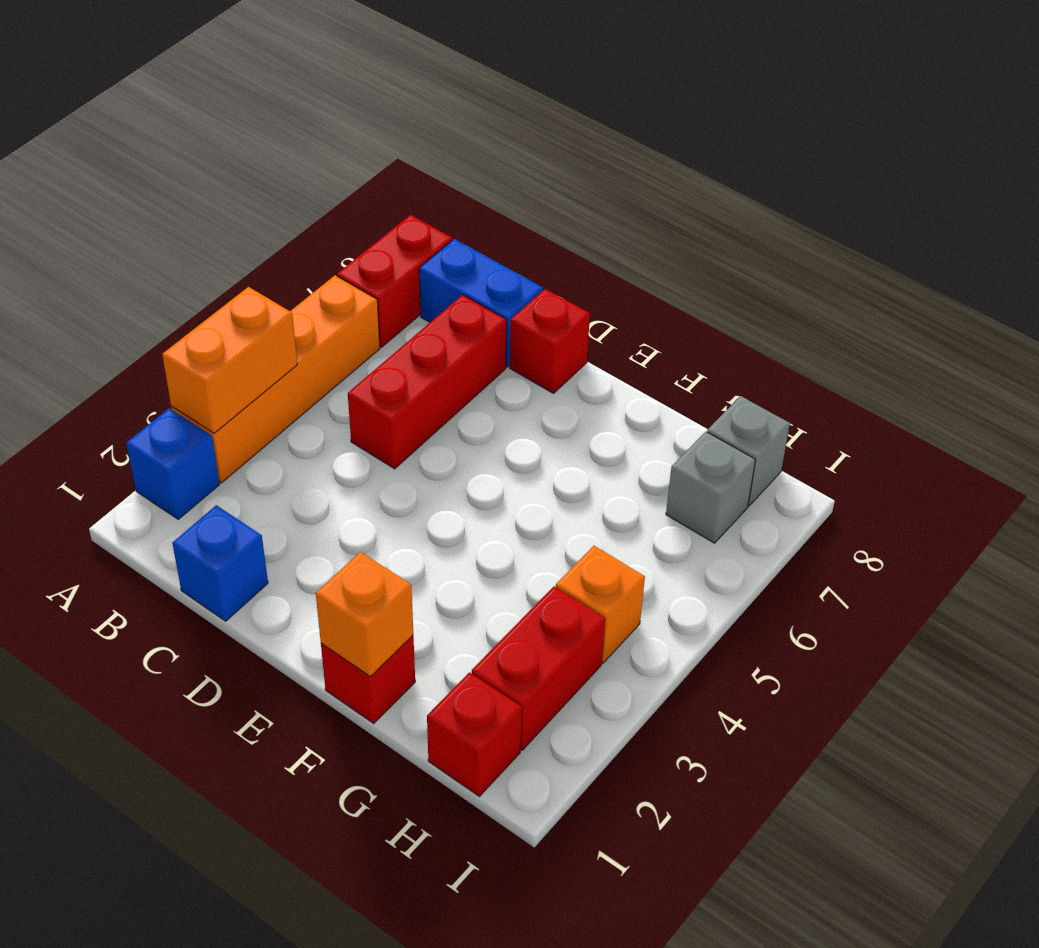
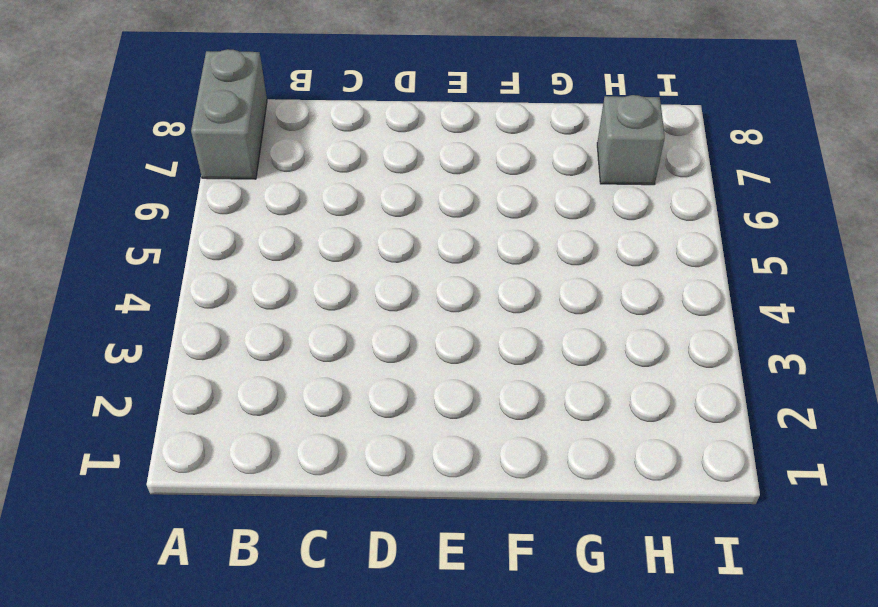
grey 1x2 brick [191,49,267,179] -> red 1x2 brick [337,215,452,347]
none -> blue 1x1 brick [126,408,220,519]
none -> orange 1x4 brick [171,275,380,483]
none -> blue 1x2 brick [419,239,543,367]

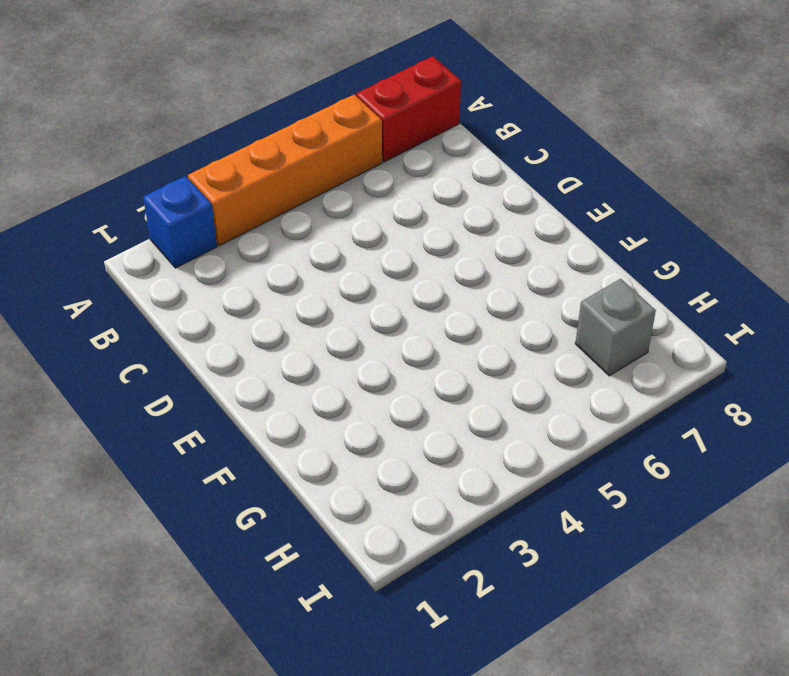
none -> blue 1x2 brick [419,239,543,367]
none -> blue 1x1 brick [172,505,268,621]
none -> red 1x3 brick [348,295,507,469]

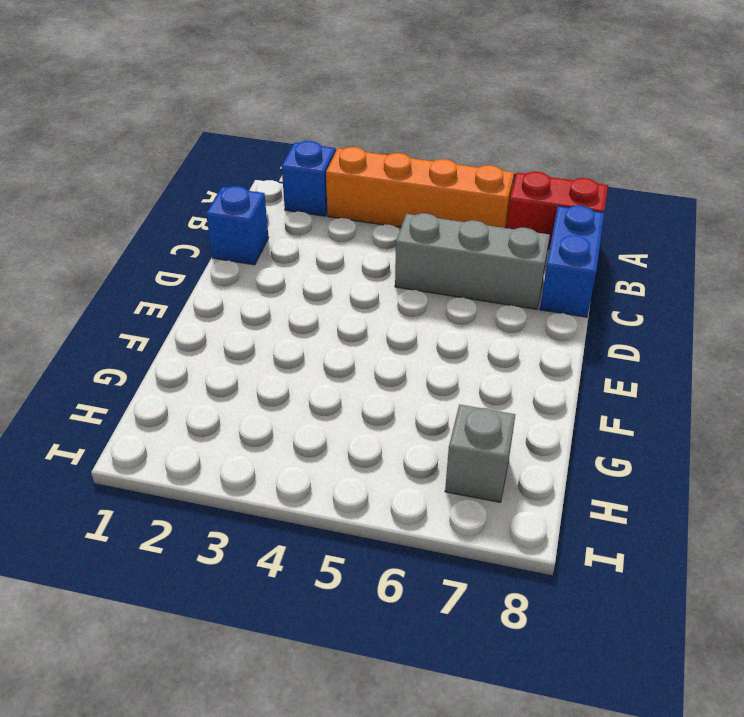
grey 1x3 brick [395,213,550,309] -> red 1x3 brick [348,295,507,469]
none -> red 1x1 brick [510,289,590,393]
none -> red 1x1 brick [321,636,415,723]
none -> red 1x1 brick [427,672,522,796]

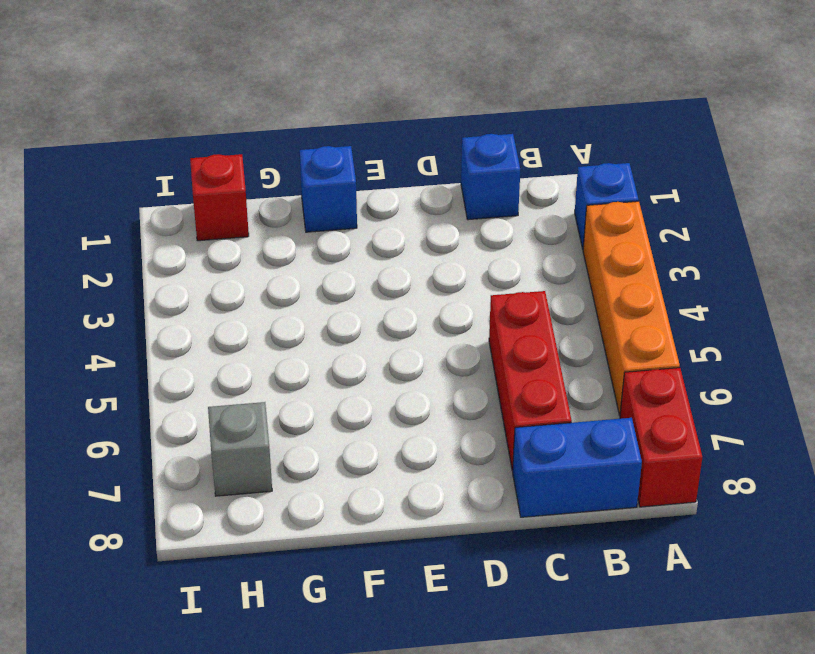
blue 1x1 brick [299,146,357,232] -> red 1x1 brick [321,636,415,723]
none -> red 1x1 brick [510,289,590,393]
none -> red 1x2 brick [472,586,605,750]
none -> orange 1x1 brick [556,546,645,663]

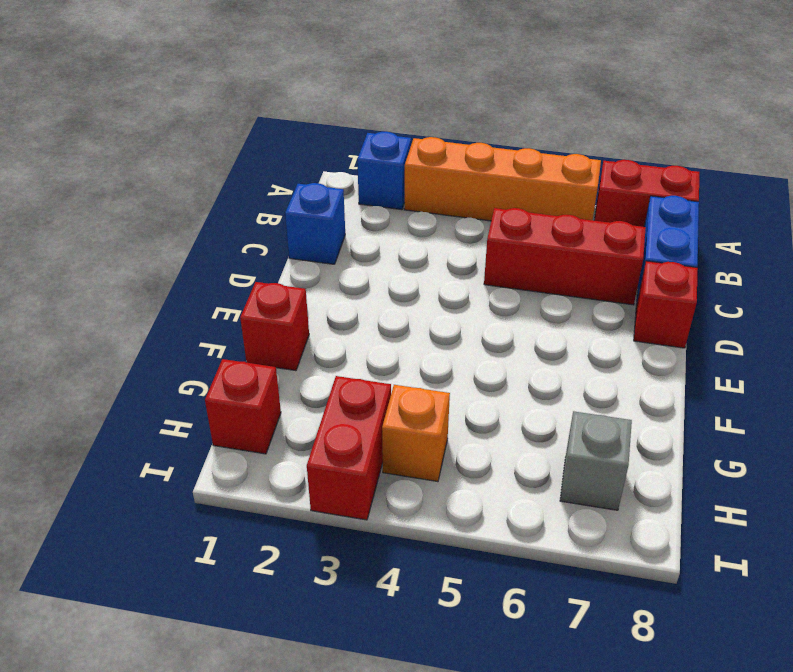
red 1x2 brick [307,376,391,520] -> red 1x2 brick turned to [472,586,605,750]
none -> grey 1x1 brick [707,396,790,506]
none -> orange 1x2 brick [162,287,297,433]
none -> orange 1x1 brick [316,552,413,676]

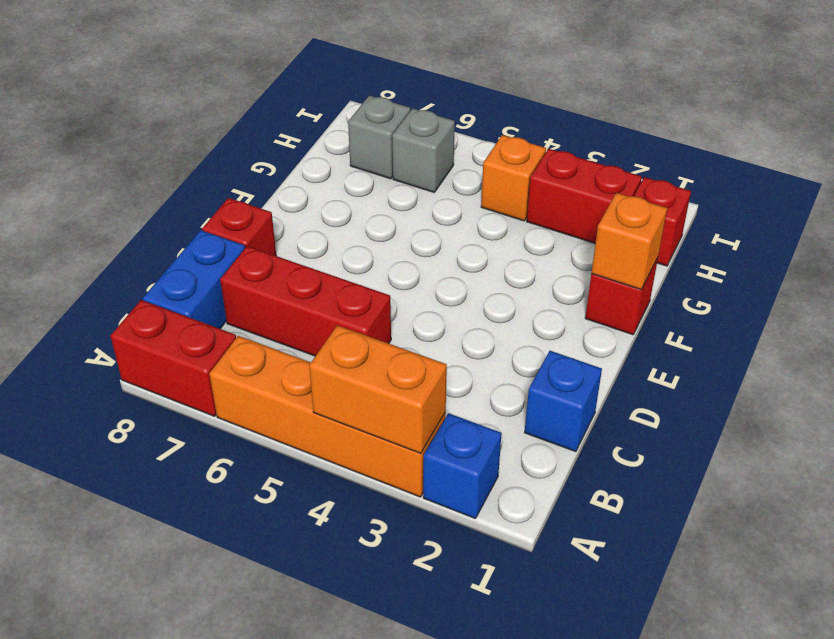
grey 1x1 brick [392,108,455,192] -> grey 1x1 brick moved to [707,396,790,506]

